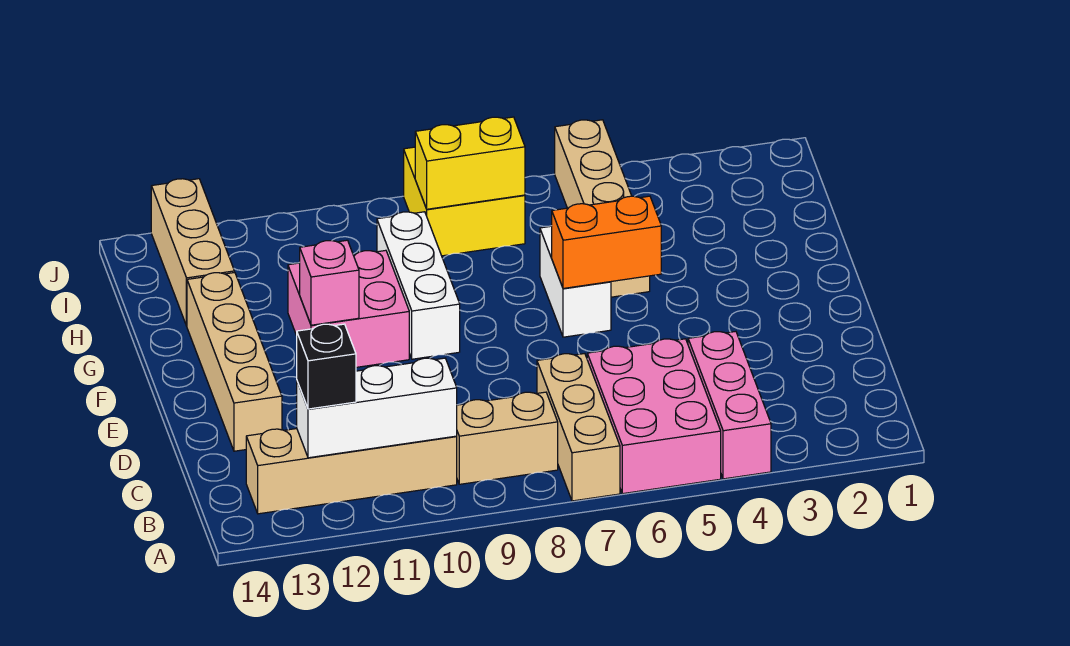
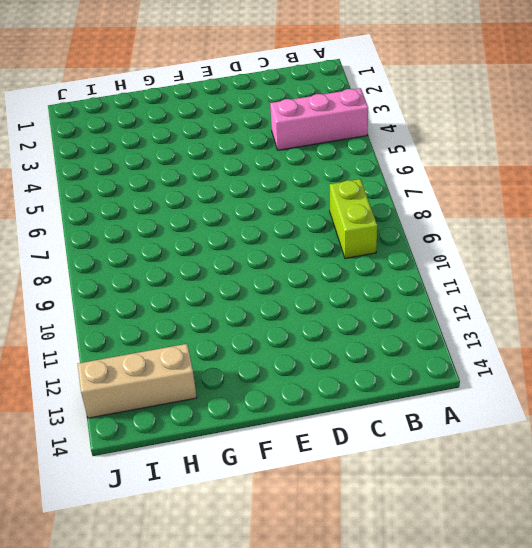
lime 1x2 brick [330,179,377,258] -> tan 1x2 brick [457,392,558,484]
none -> pink 2x3 brick [587,339,721,494]
none -> tan 1x3 brick [537,354,620,501]
none -> tan 1x4 brick [246,429,457,514]

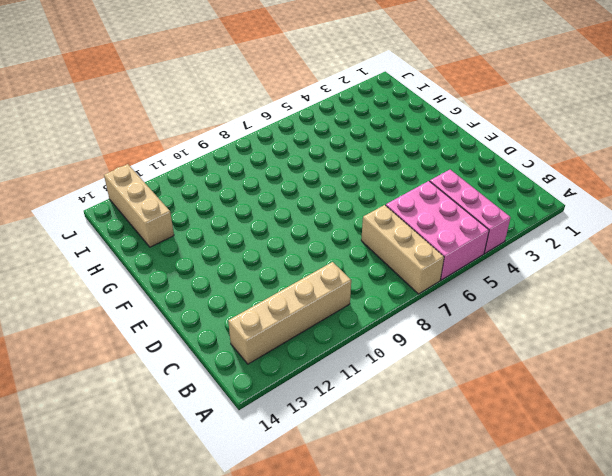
none -> tan 1x2 brick [457,392,558,484]
none -> tan 1x4 brick [187,272,282,451]
none -> white 1x2 brick [540,226,611,337]

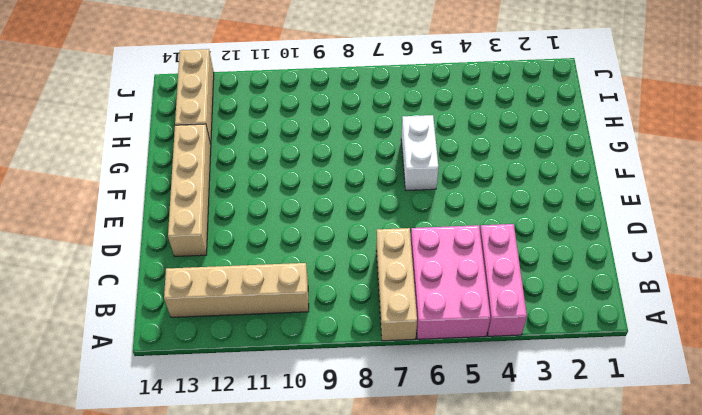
none -> tan 1x2 brick [457,392,558,484]
none -> white 1x3 brick [377,212,460,359]
none -> pink 2x2 brick [288,250,409,367]

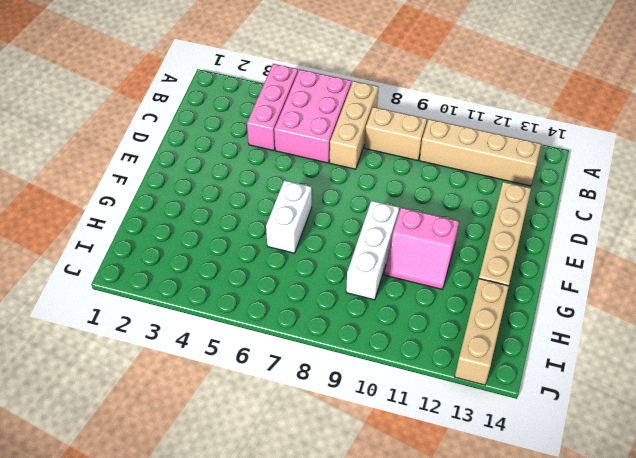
pink 2x2 slope [384,208,459,289] -> pink 2x2 brick [288,250,409,367]
none -> tan 1x4 brick [555,120,650,297]
none -> yellow 2x2 brick [404,147,525,256]
none -> white 1x3 brick [297,358,457,458]

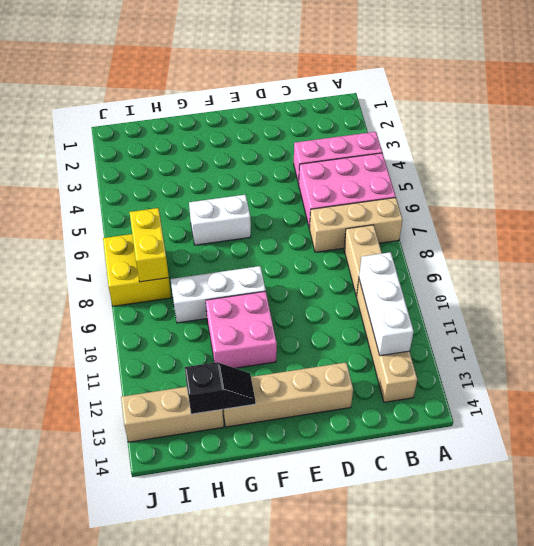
black 1x2 slope [185,362,256,414] -> none
none -> tan 1x4 brick [555,120,650,297]
none -> orange 1x2 brick [552,196,661,288]
none -> pink 1x1 brick [300,240,359,325]

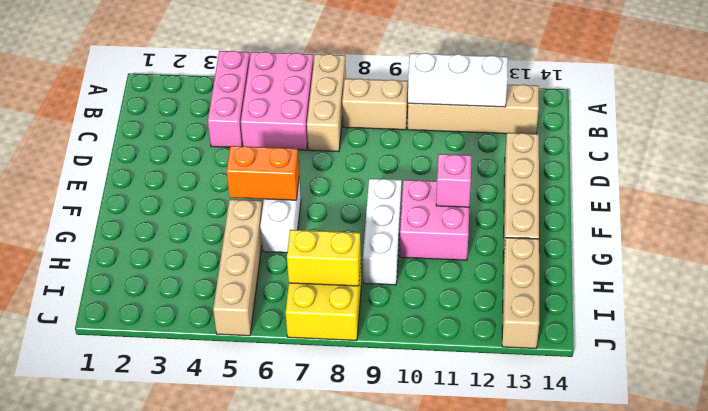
none -> black 1x1 brick [297,324,356,409]

